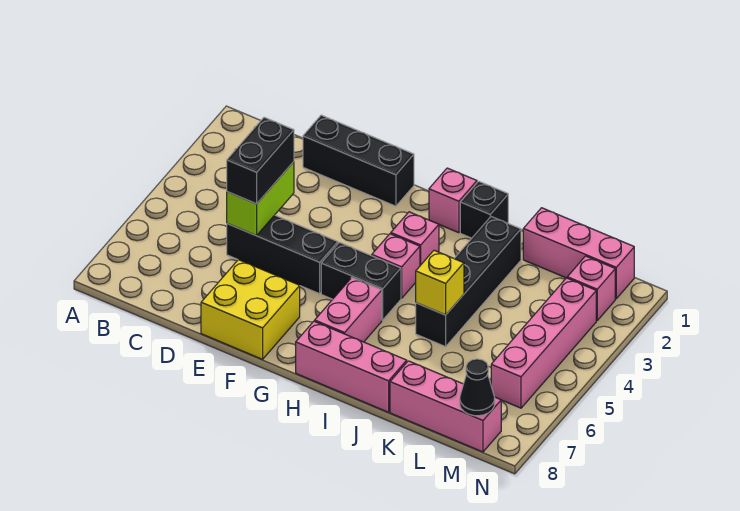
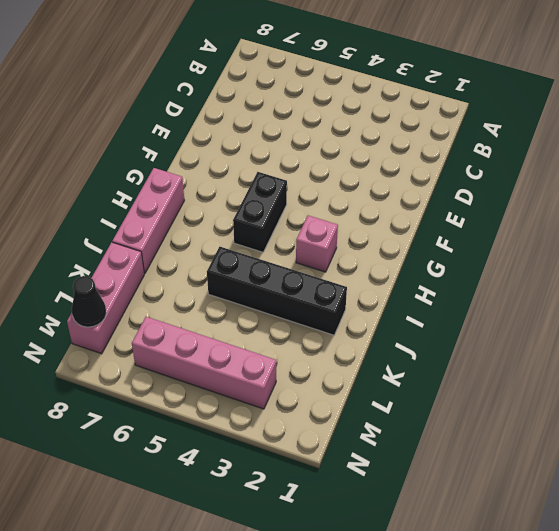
none -> black 1x3 brick [303,115,414,206]
none -> black 1x3 brick [227,215,338,294]
none -> yellow 2x2 brick [201,260,300,359]

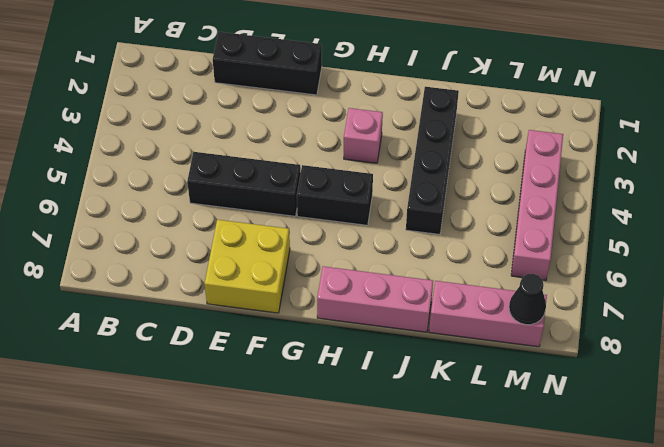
none -> pink 1x1 brick [429,168,477,233]
none -> pink 1x1 brick [372,234,420,298]
none -> pink 1x2 brick [315,278,382,342]

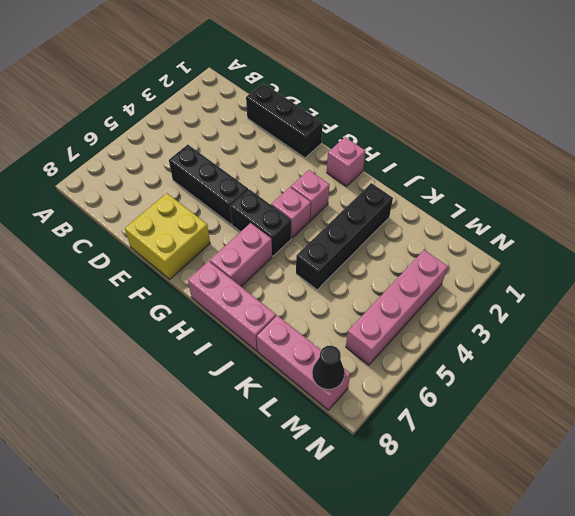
none -> black 1x1 brick [460,181,508,238]
none -> pink 1x3 brick [523,208,634,299]
none -> pink 1x1 brick [567,256,615,321]

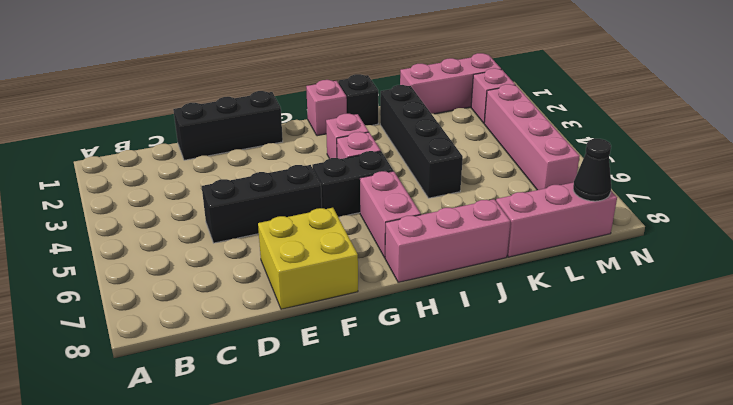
none -> lime 1x2 brick [227,162,294,236]
none -> yellow 1x1 brick [416,250,464,315]
none -> black 1x2 brick [227,117,294,204]

